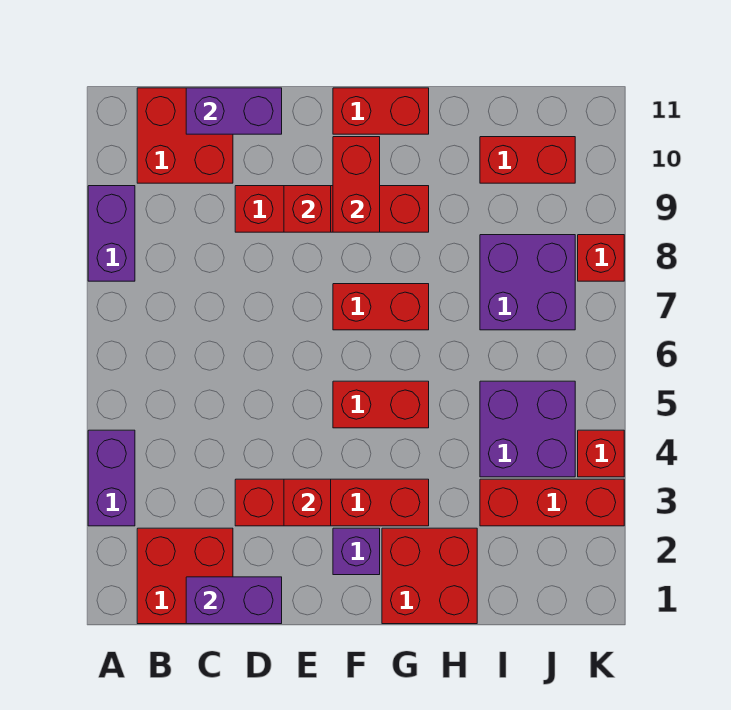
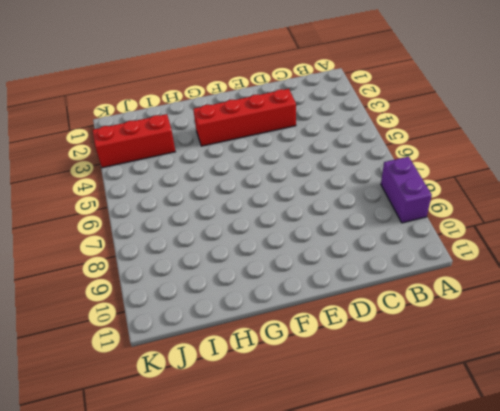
none -> purple 1x2 brick [88,430,135,526]
none -> red 2x2 brick [137,528,233,624]
none -> red 2x2 brick [137,88,233,183]

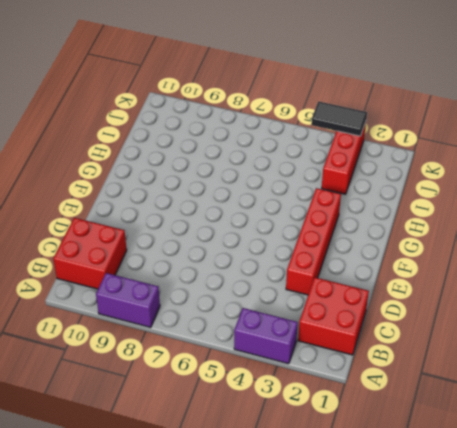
black 1x2 tile [311,101,367,136] -> none
none -> red 1x4 brick [235,186,429,232]
none -> purple 1x1 brick [333,528,380,575]
none -> red 1x2 brick [333,381,429,428]

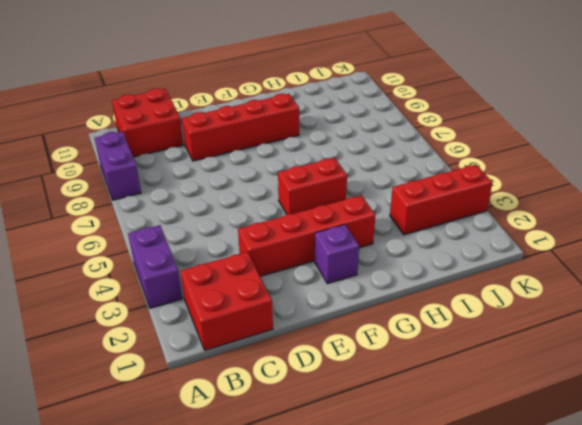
none -> red 1x2 brick [333,284,429,330]
none -> red 1x2 brick [333,88,429,134]
none -> red 2x2 brick [382,528,477,624]

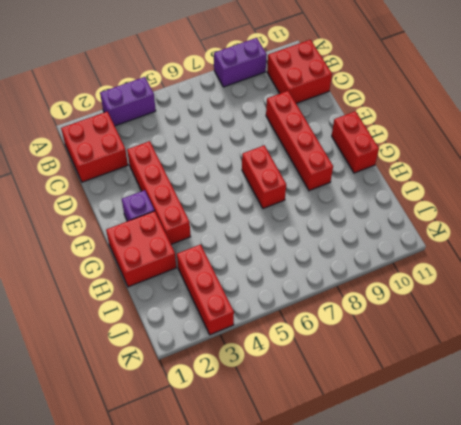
none -> red 1x2 brick [333,381,429,428]
none -> purple 2x2 brick [480,381,575,477]
none -> purple 2x2 brick [480,235,575,330]

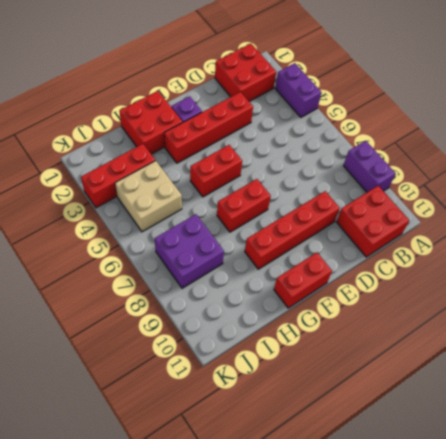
tan 2x2 brick [115,161,182,232] -> purple 2x2 brick [480,381,575,477]
none -> red 1x2 brick [480,137,575,183]
none -> red 1x1 brick [578,430,624,477]
none -> red 1x1 brick [578,235,624,281]

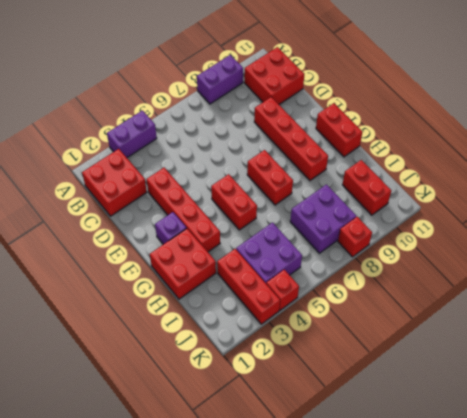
none -> purple 1x2 brick [186,577,282,624]
none -> purple 1x2 brick [186,88,282,134]
none -> red 1x1 brick [284,479,331,526]

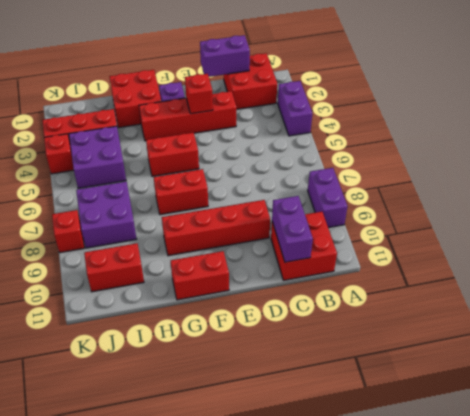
purple 1x2 brick [272,196,313,262] -> purple 1x2 brick turned to [186,88,282,134]
none -> red 1x1 brick [284,186,331,232]
none -> red 1x2 brick [333,137,380,232]

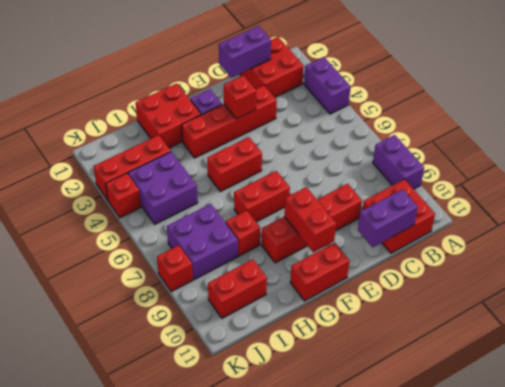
red 1x1 brick [226,211,260,256] -> red 1x1 brick moved to [284,186,331,232]

